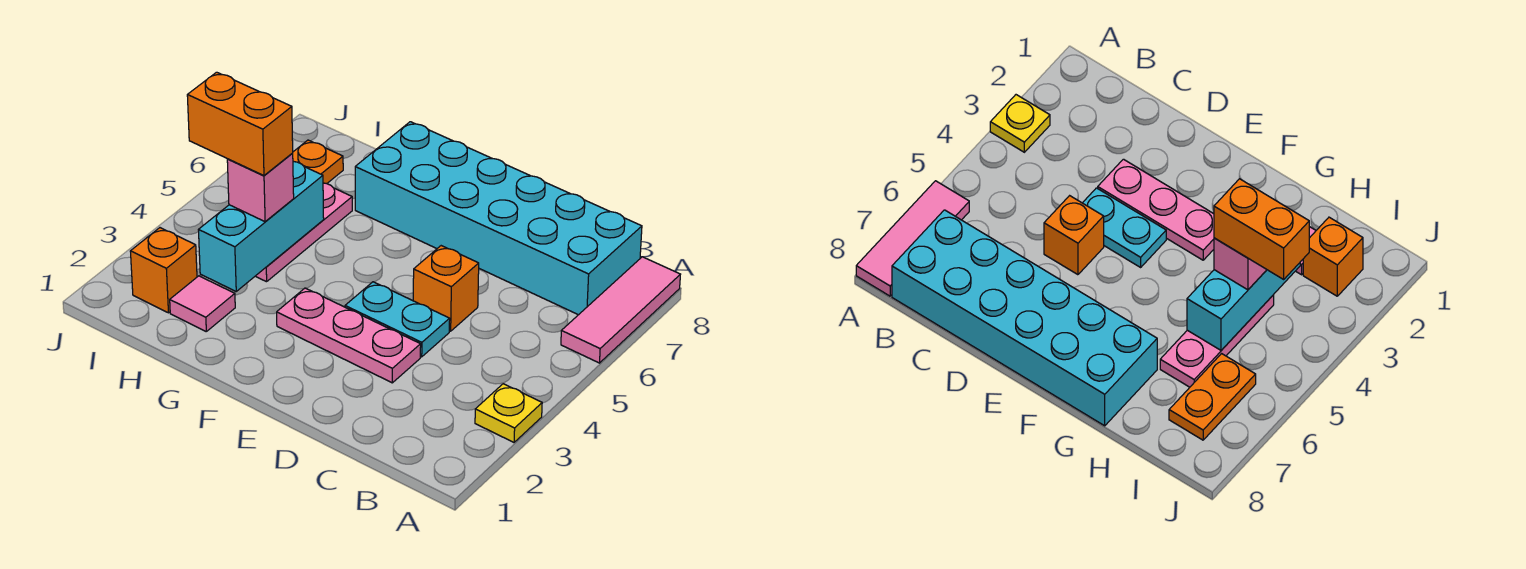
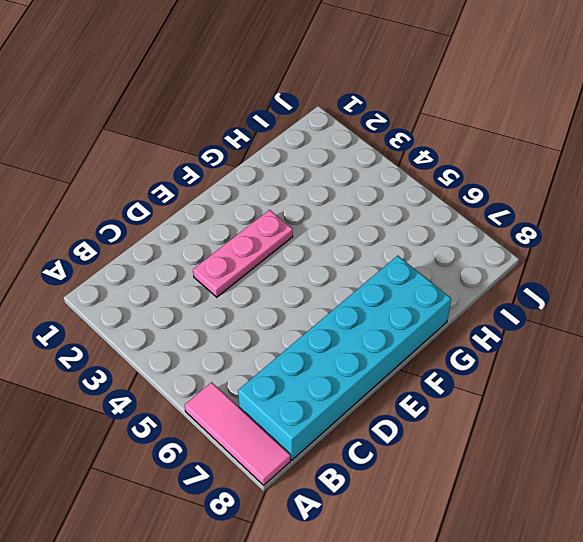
none -> yellow 1x1 plate [475,384,542,442]
none -> cyan 1x2 plate [345,282,450,357]
none -> orange 1x1 brick [413,246,479,331]

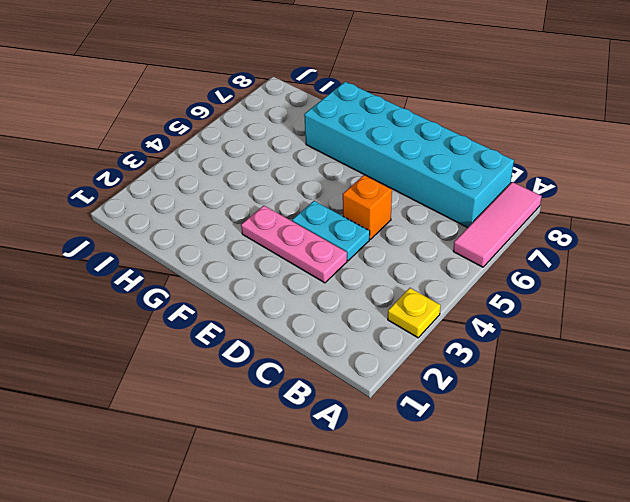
none -> pink 1x1 tile [170,276,235,331]
none -> pink 1x3 plate [256,183,352,282]
none -> orange 1x1 brick [130,228,197,313]

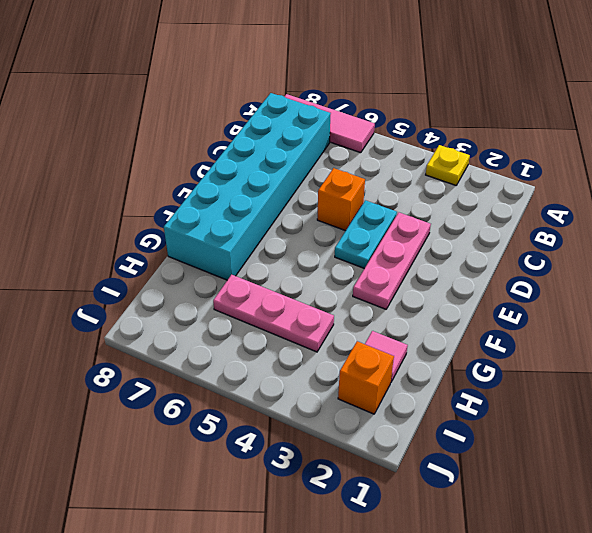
none -> orange 1x2 plate [293,140,343,184]
none -> cyan 1x3 brick [199,161,324,291]
none -> pink 1x1 brick [227,153,294,222]

